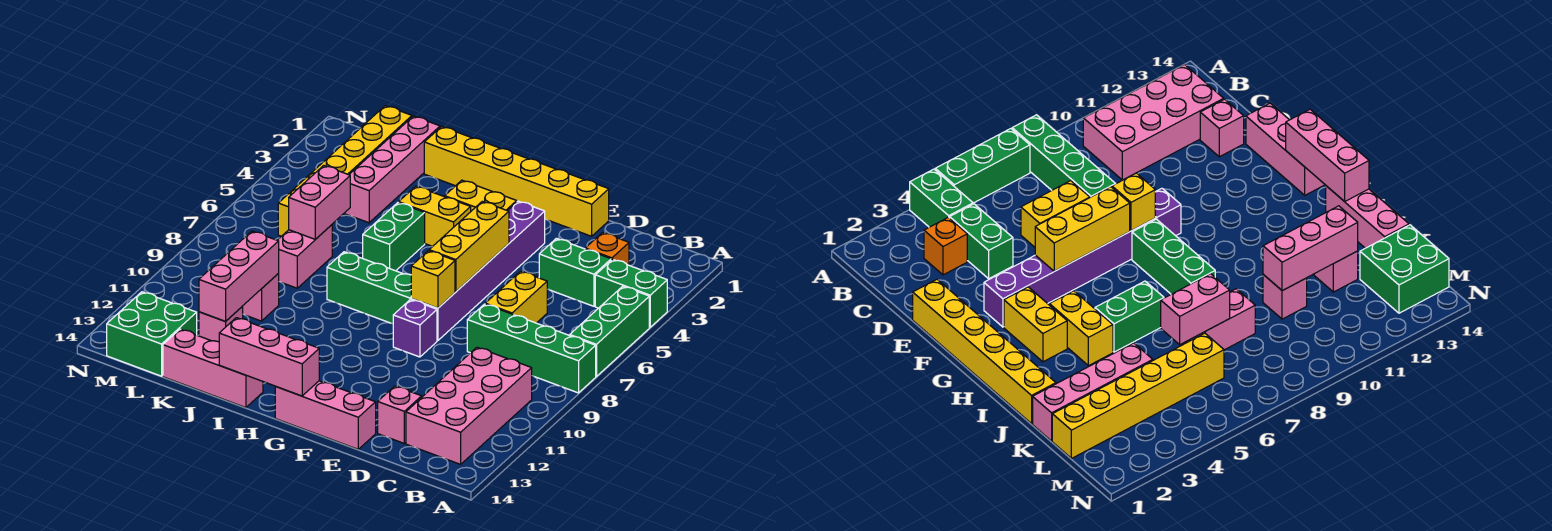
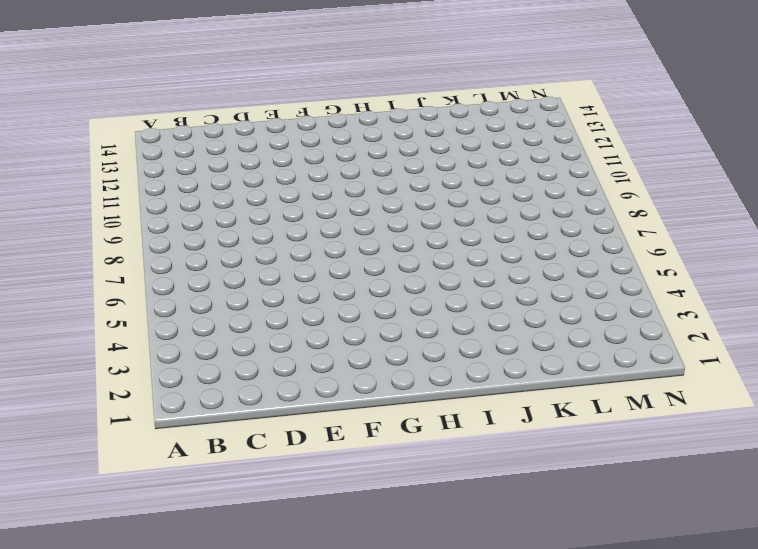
none -> green 1x2 brick [595,259,667,327]
none -> green 1x3 brick [570,286,649,377]
none -> green 1x4 brick [467,304,596,393]

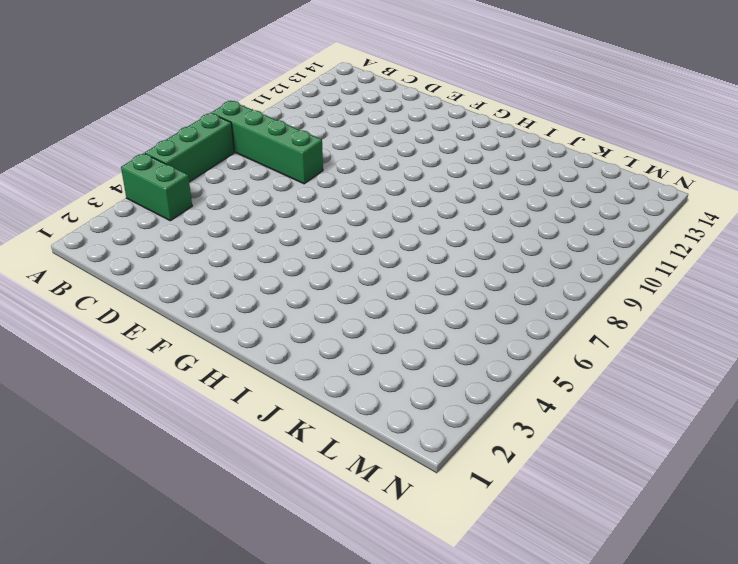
none -> pink 2x4 brick [406,347,532,464]
none -> orange 1x1 brick [585,233,629,265]
none -> green 1x2 brick [539,238,611,306]

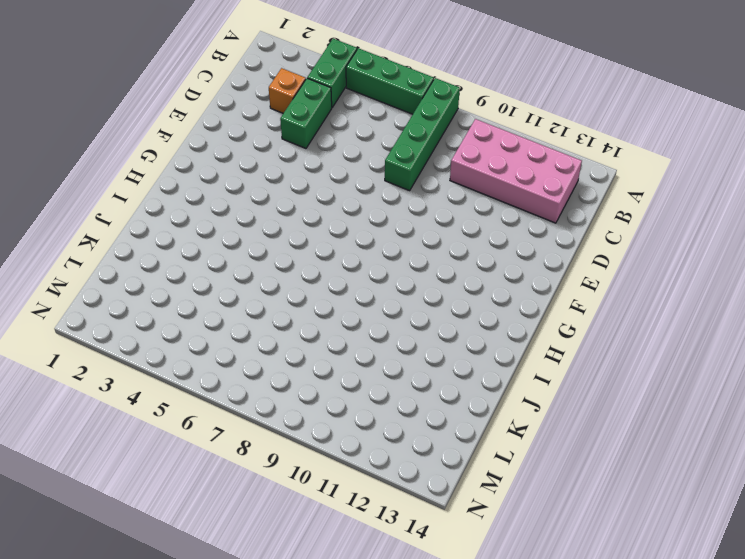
none -> yellow 1x2 brick [485,271,547,323]
none -> pink 1x1 brick [378,386,422,443]
none -> yellow 1x6 brick [424,127,609,236]

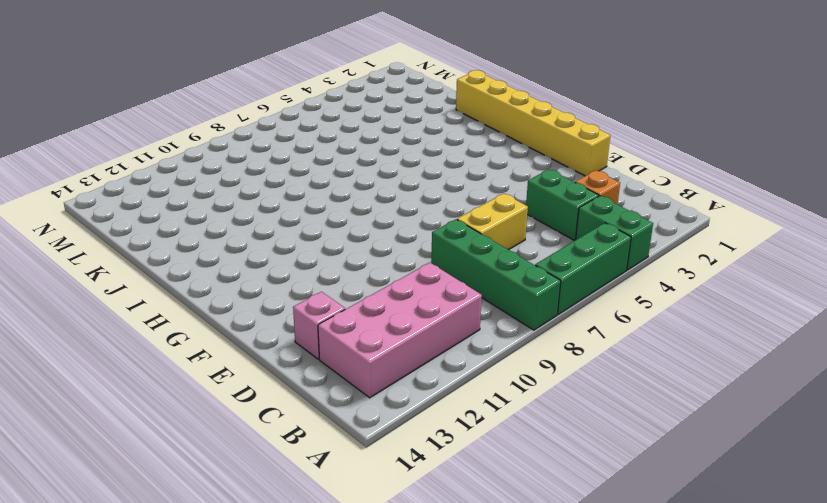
none -> pink 1x3 brick [275,381,376,449]
none -> purple 1x6 brick [411,201,545,341]
none -> purple 1x1 brick [393,300,437,357]

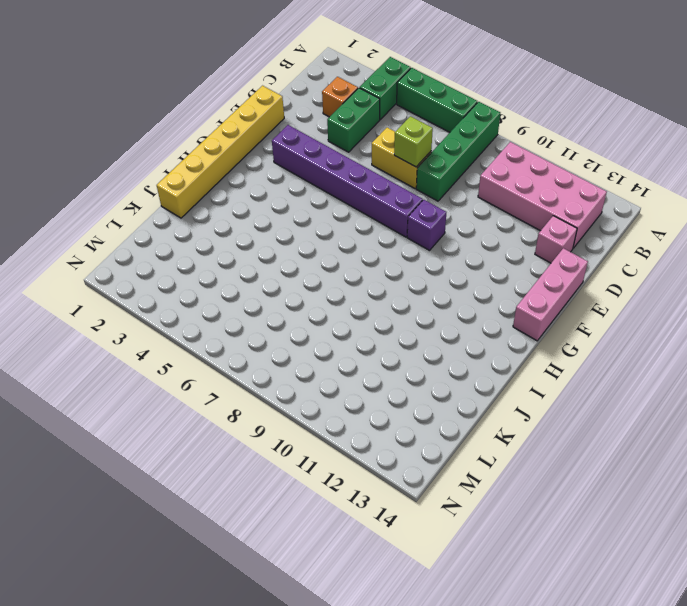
lime 1x1 brick [394,116,433,167] -> none
none -> yellow 1x2 brick [445,180,517,211]
none -> green 1x3 brick [327,252,411,324]
none -> yellow 1x2 brick [399,186,471,246]

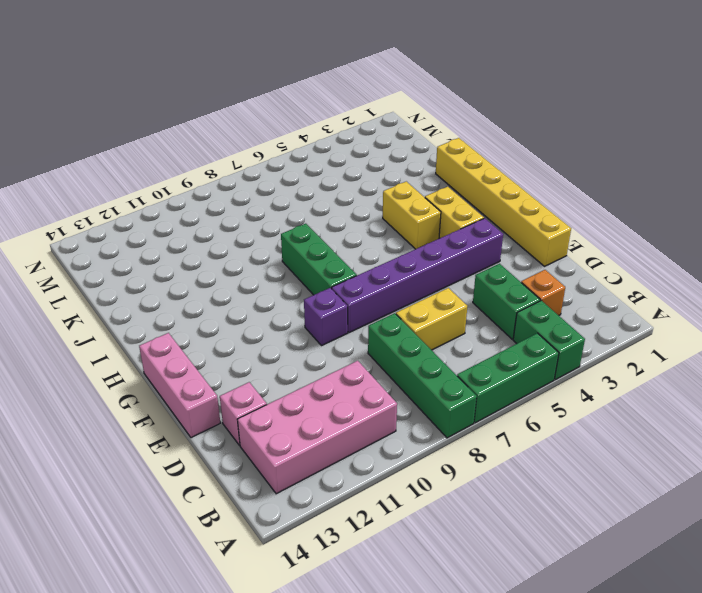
none -> green 1x2 brick [363,203,425,271]
none -> pink 1x3 brick [163,329,263,408]
none -> pink 1x4 brick [344,116,440,223]

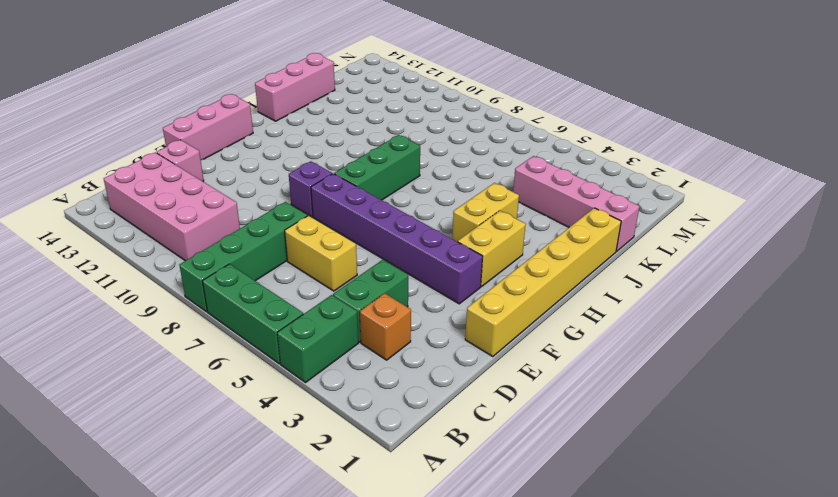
none -> green 1x2 brick [363,203,425,271]
none -> pink 1x2 brick [277,225,332,288]
none -> pink 1x1 brick [243,274,279,321]

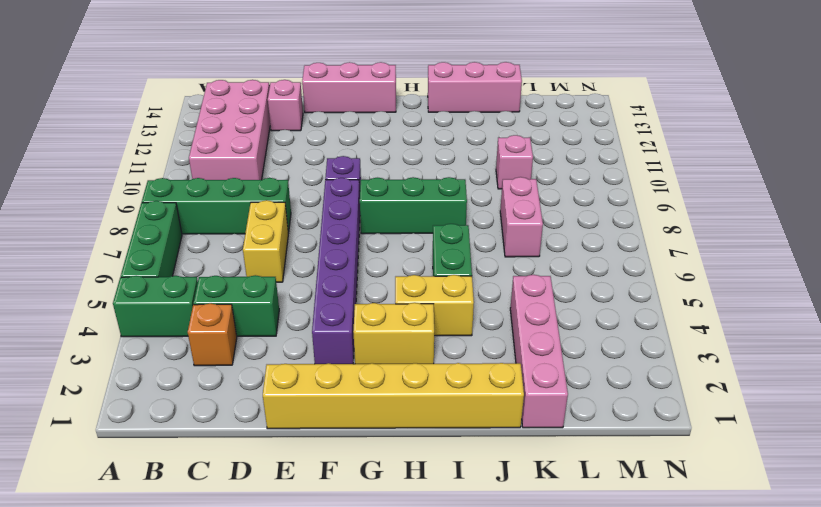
none -> pink 1x1 brick [199,306,243,342]
none -> yellow 1x6 brick [278,106,412,236]
none -> green 2x2 brick [107,292,197,376]

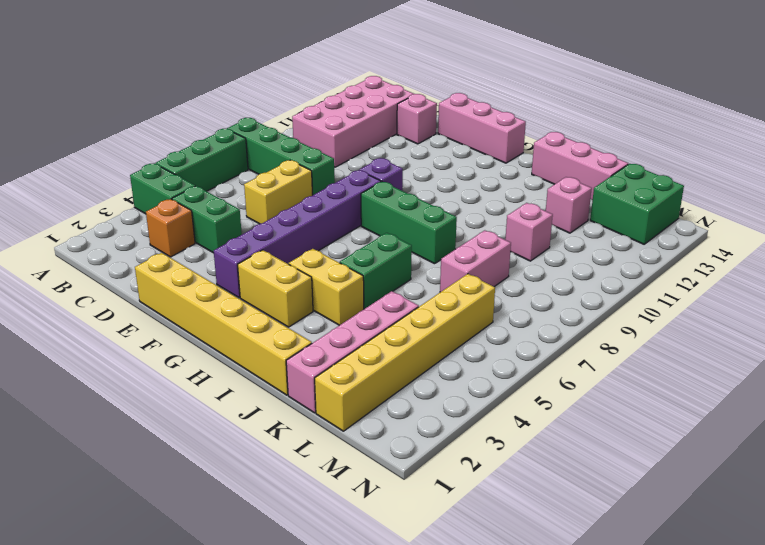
none -> yellow 1x3 brick [429,201,509,292]
none -> yellow 1x1 brick [411,251,455,308]
none -> pink 1x3 brick [219,318,319,396]

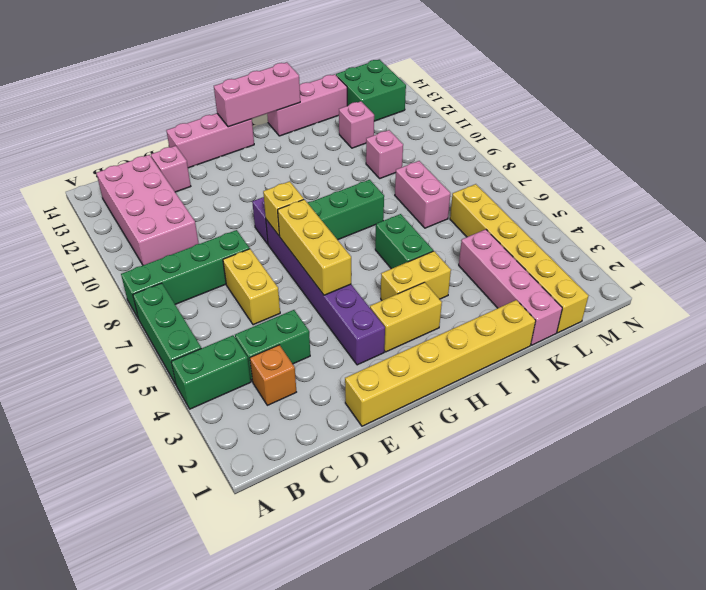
none -> pink 1x2 brick [289,165,350,239]
none -> pink 1x3 brick [199,231,279,321]

